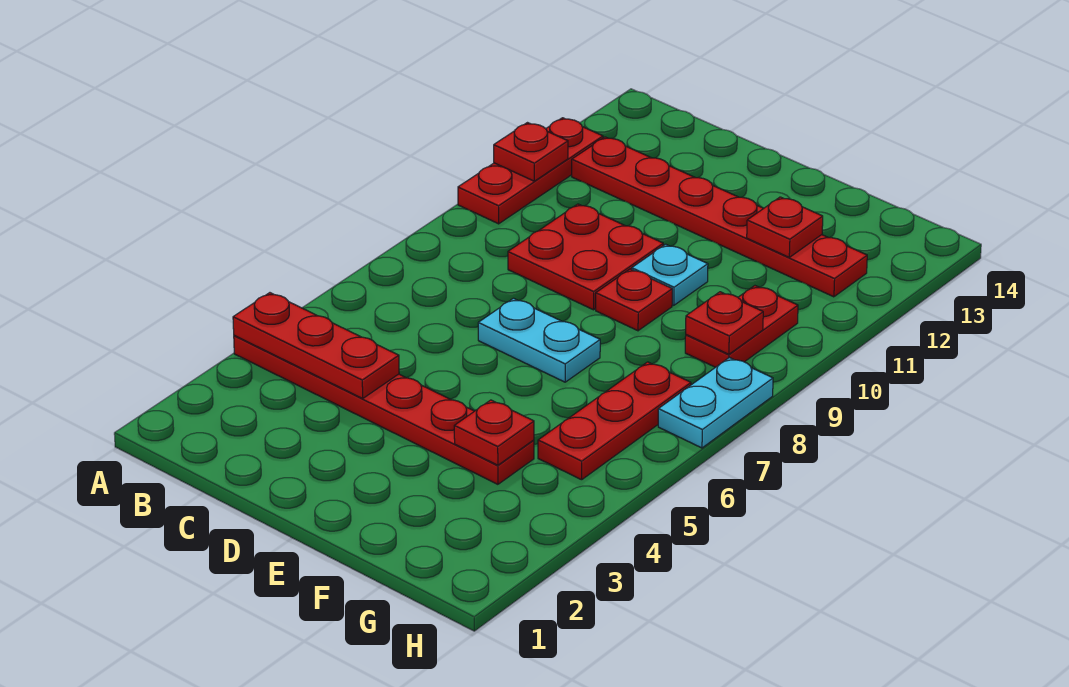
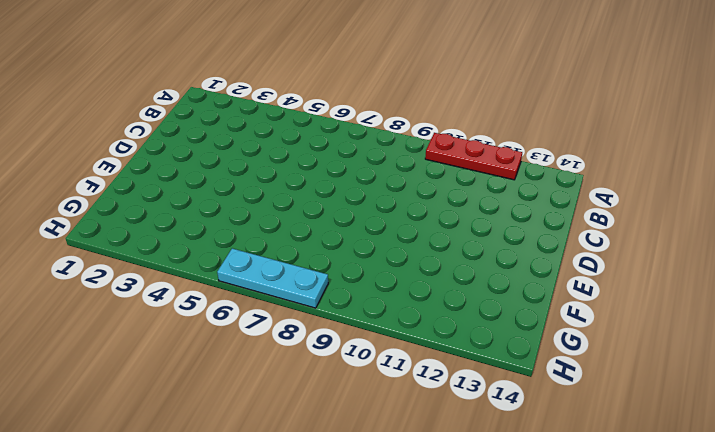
cyan 1x3 plate [217,248,328,308] -> cyan 1x2 plate [658,358,773,448]
none -> red 1x6 plate [234,335,534,484]
none -> red 1x6 plate [572,137,867,297]
none -> red 2x2 plate [508,204,663,310]

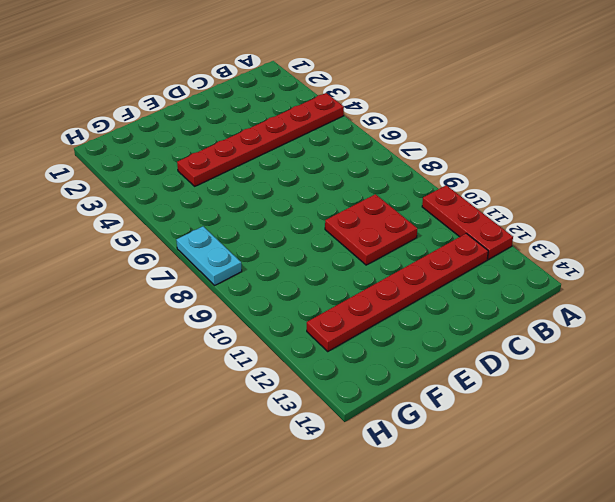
none -> cyan 1x2 plate [478,298,600,382]
none -> red 1x1 plate [596,269,672,331]
none -> cyan 1x1 plate [632,244,708,305]

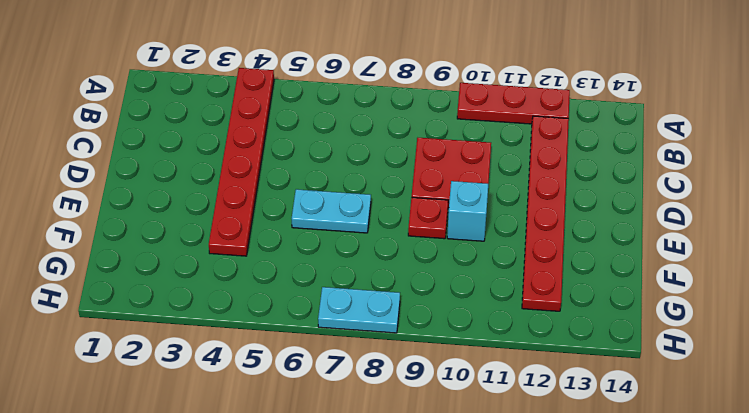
cyan 1x2 plate [292,189,371,233] -> cyan 1x2 plate turned to [478,298,600,382]
cyan 1x1 brick [447,181,488,241] -> cyan 1x1 plate [632,244,708,305]
none -> red 1x3 plate [538,362,691,480]
none -> red 1x2 plate [685,286,798,367]
none -> red 1x3 plate [233,293,399,398]

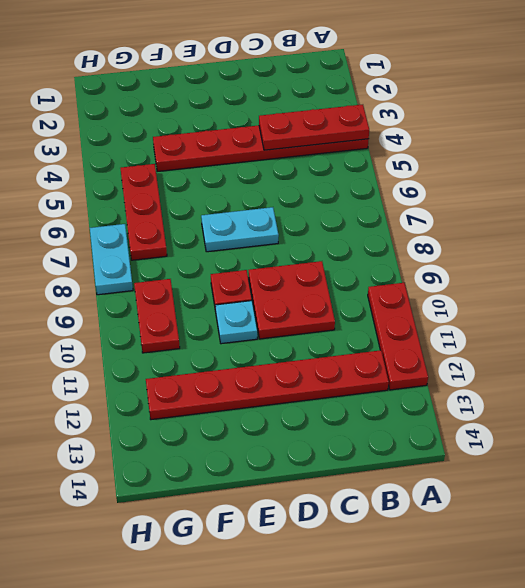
none -> red 1x1 plate [494,123,568,181]
none -> red 1x1 plate [454,400,534,465]
none -> red 1x1 plate [747,197,823,257]

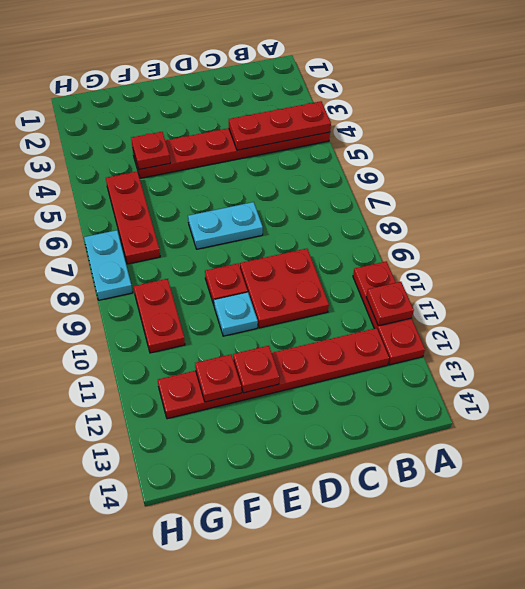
red 1x1 plate [233,346,280,393] -> red 1x1 plate moved to [686,292,763,354]

